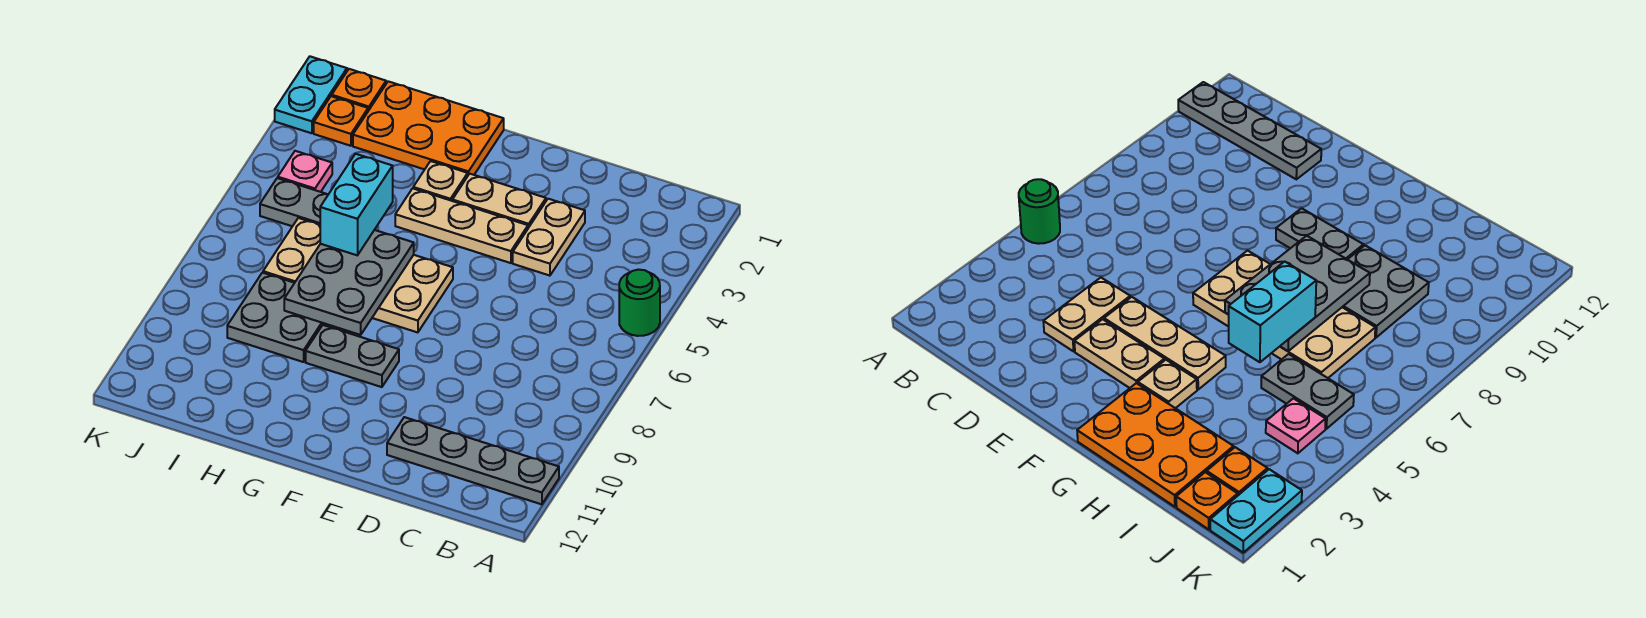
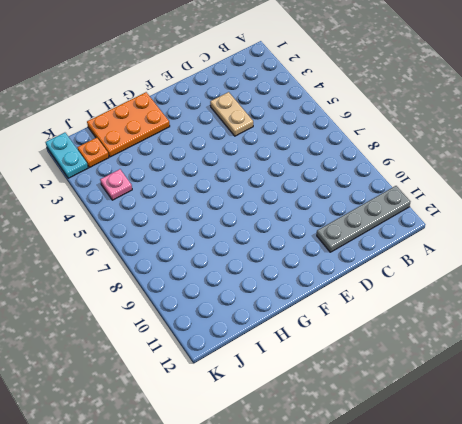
none -> green 1x1 round brick [619,270,660,336]
none -> tan 1x2 plate [452,174,546,228]
none -> tan 1x3 plate [395,188,528,263]

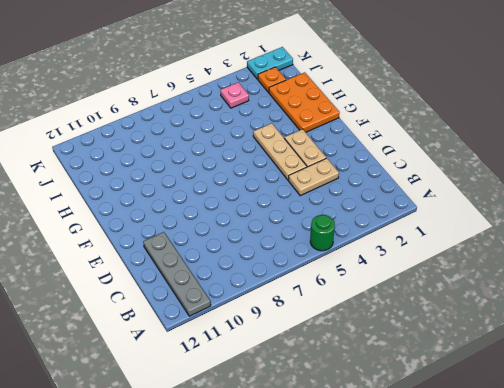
none -> tan 2x4 plate [263,218,453,333]
none -> grey 1x2 plate [306,325,399,387]
none -> tan 1x1 plate [413,161,468,201]

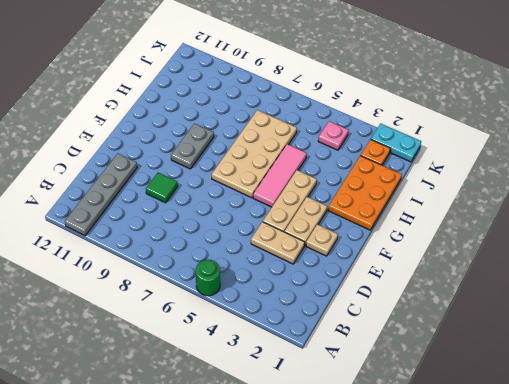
green 1x1 tile [146,173,178,203] -> none
tan 1x1 plate [306,224,338,256] -> tan 1x1 plate moved to [413,161,468,201]
pink 1x3 tile [253,144,307,207] -> none
none -> grey 2x2 plate [227,273,328,362]
none -> grey 1x2 plate [260,178,328,226]
none -> orange 1x1 plate [332,69,386,111]

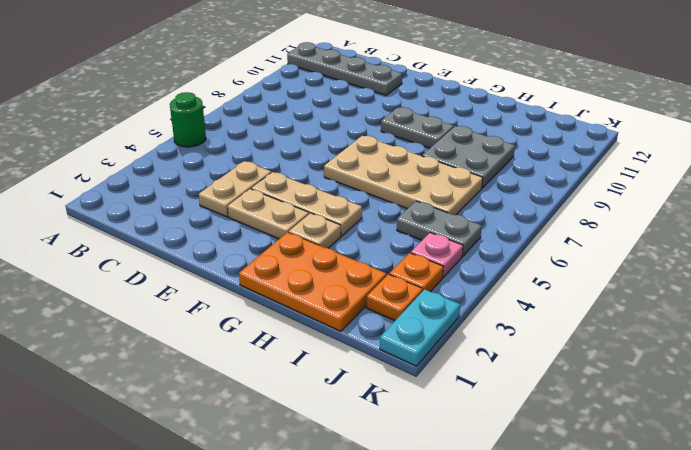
orange 1x1 plate [389,253,443,292] -> orange 1x1 plate moved to [332,69,386,111]
none -> grey 2x3 plate [284,230,414,335]
none -> cyan 1x2 brick [320,154,393,255]

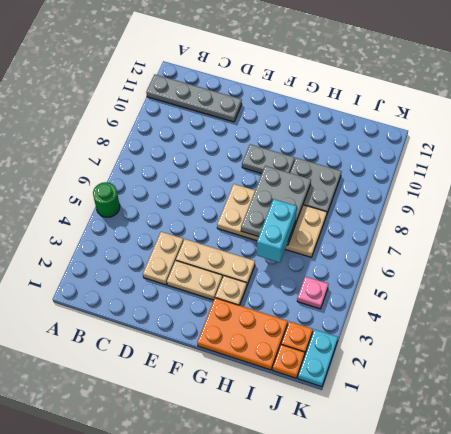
none -> grey 1x2 plate [260,178,328,226]

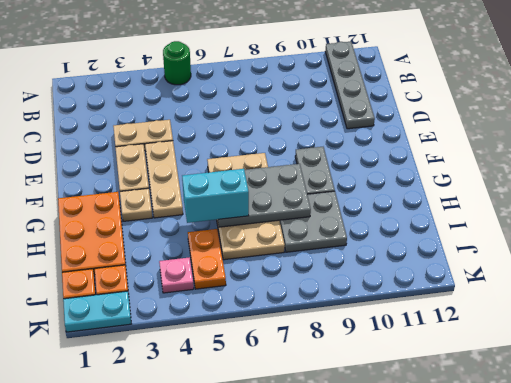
orange 1x2 plate [188,229,226,289] -> grey 1x2 plate [260,178,328,226]

